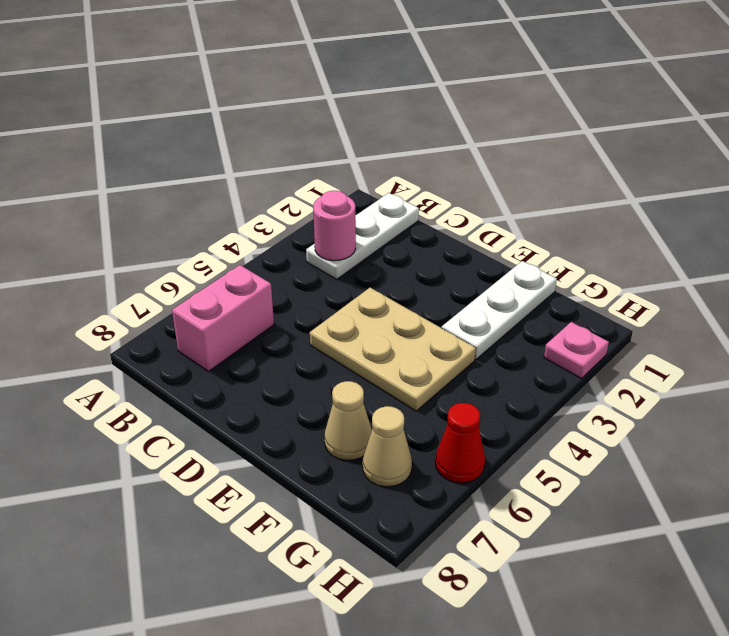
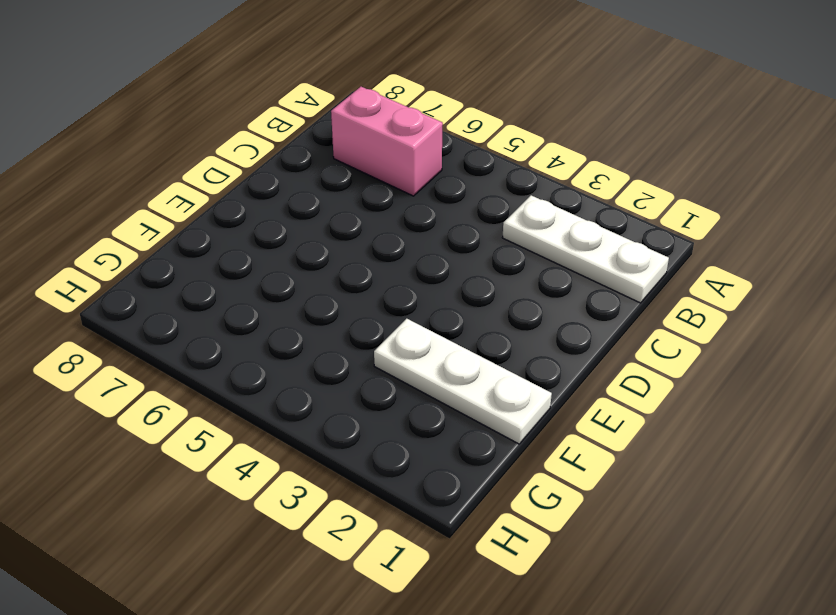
none -> tan 2x3 plate [310,288,476,411]
none -> tan 1x1 cone [324,381,372,460]

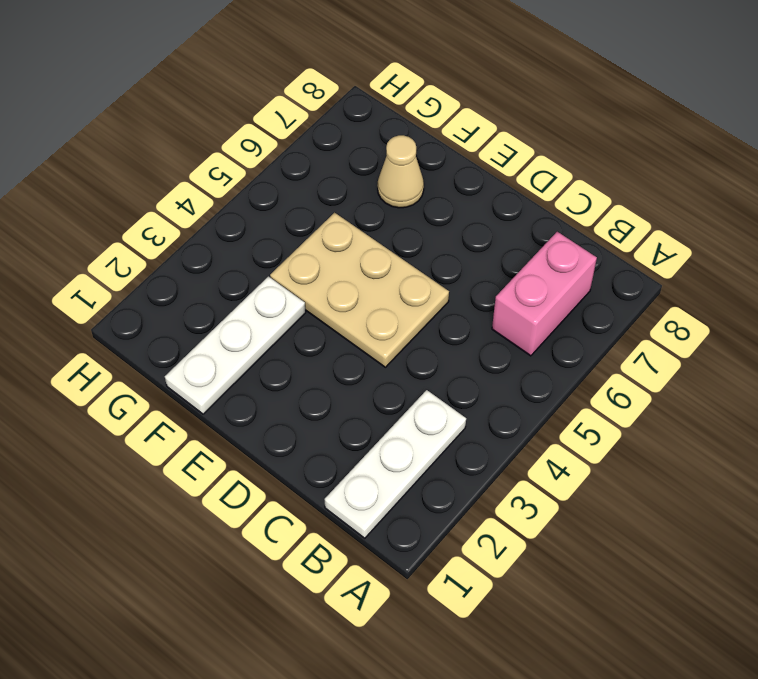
none -> tan 1x1 cone [363,406,412,487]
none -> pink 1x1 plate [544,322,609,378]

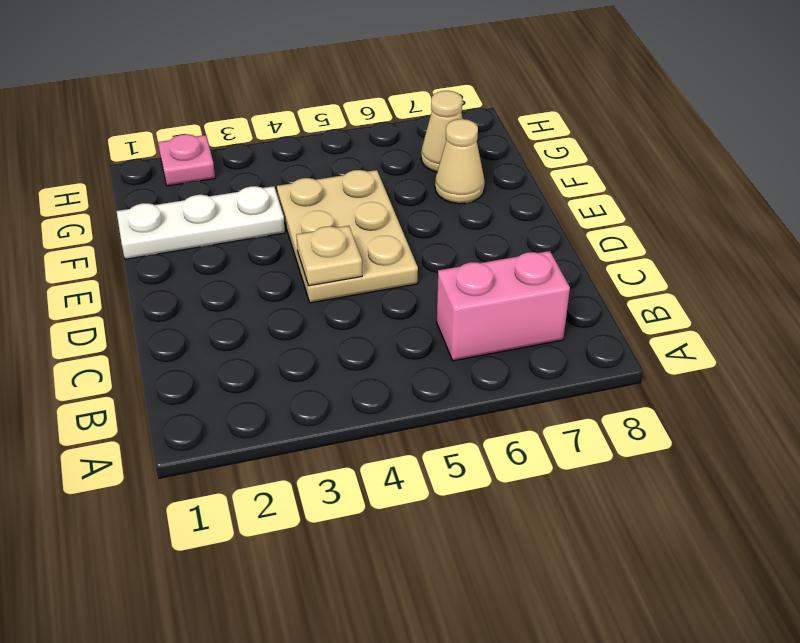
tan 1x1 plate [296,226,362,286] -> none
none -> white 1x3 plate [306,193,419,279]
none -> red 1x1 cone [435,403,485,483]

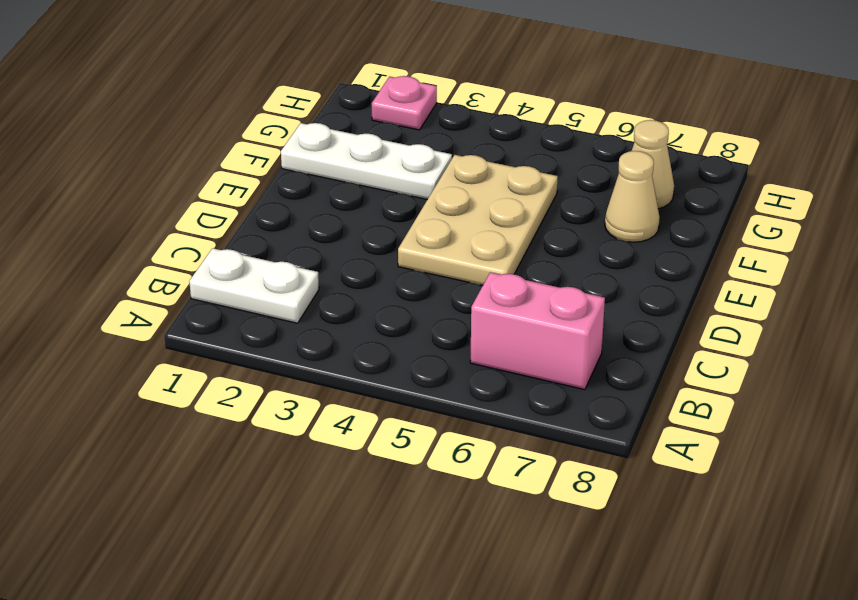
white 1x2 plate [189,248,319,323] -> white 1x3 plate [306,193,419,279]
none -> red 1x1 cone [435,403,485,483]
none -> pink 1x1 round brick [313,191,356,261]

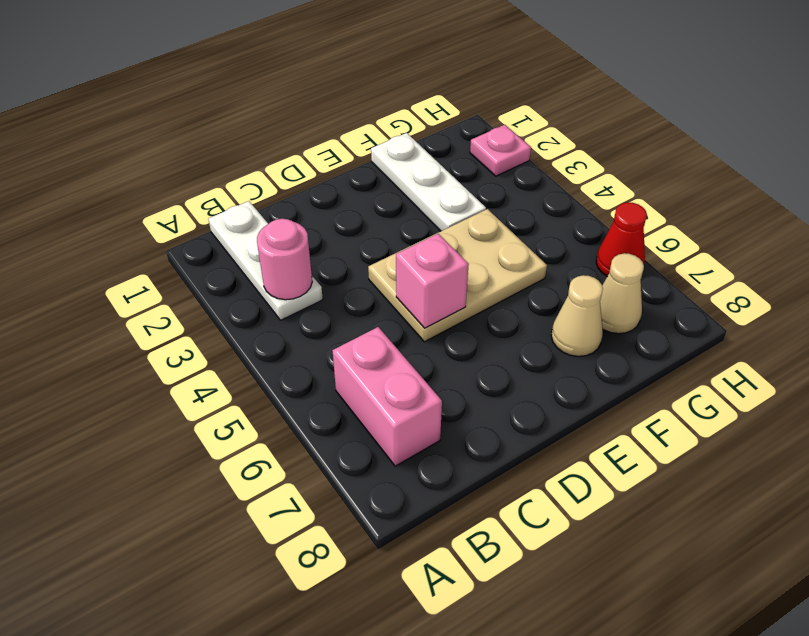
pink 1x1 brick [396,234,469,328] -> none

